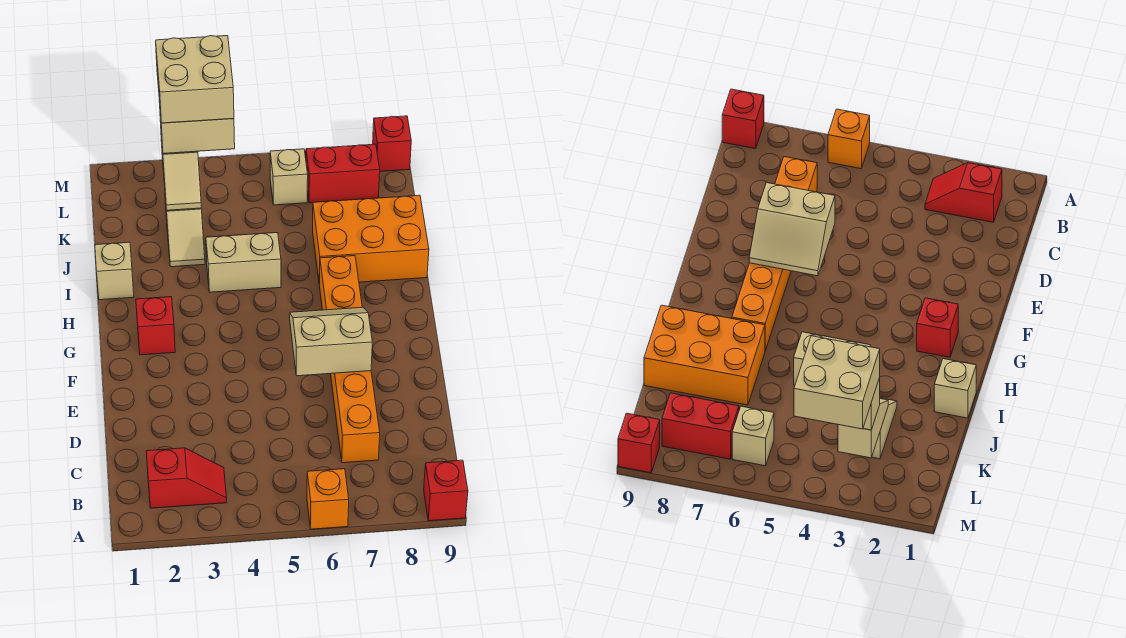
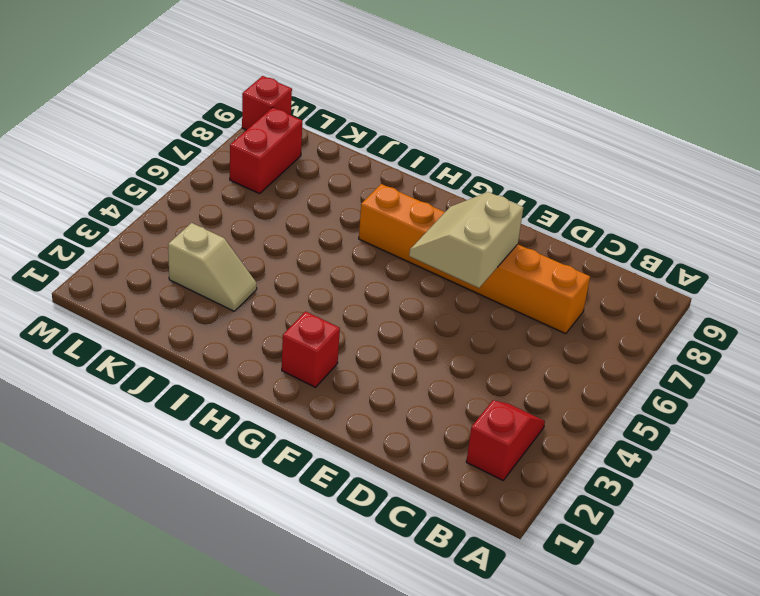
none -> orange 1x1 brick [307,469,349,529]
none -> red 1x1 brick [424,460,468,521]
none -> tan 1x1 brick [95,242,134,300]

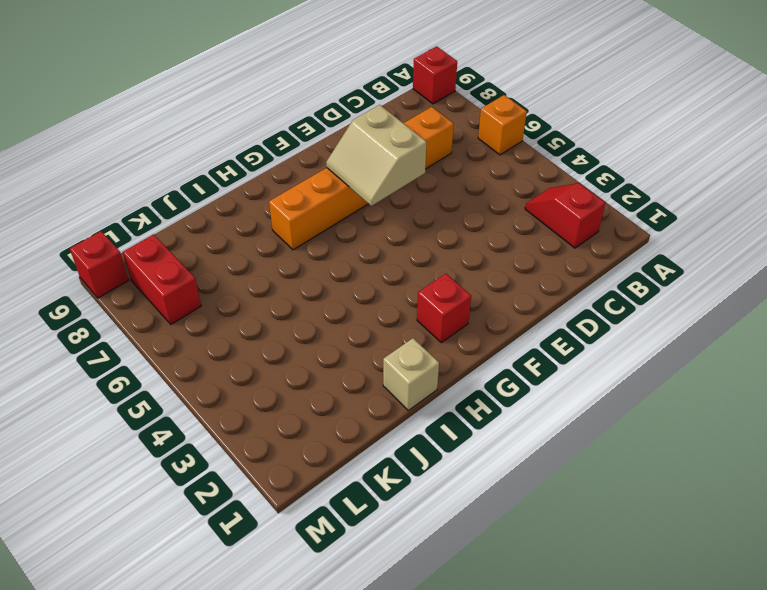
none -> tan 1x2 brick [206,233,281,292]
none -> orange 2x3 brick [313,195,429,284]
none -> tan 1x2 slope [165,197,205,267]

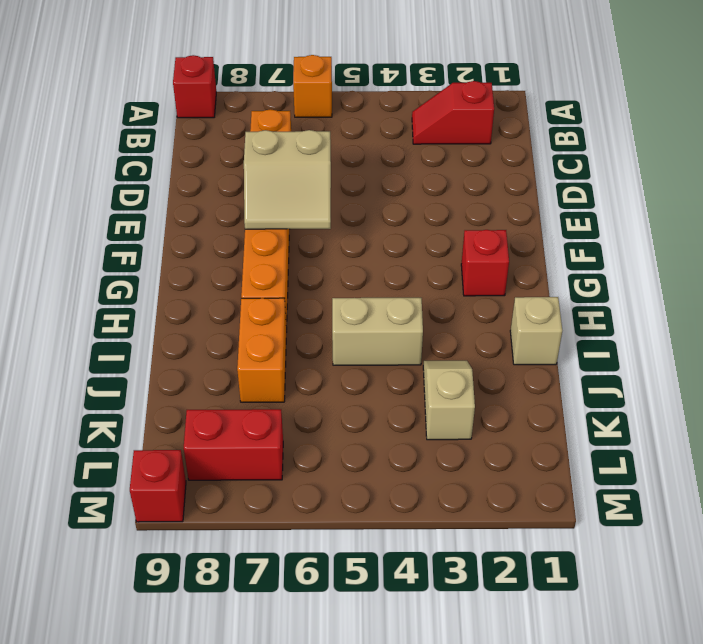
orange 1x2 brick [237,298,287,402] -> orange 2x3 brick [313,195,429,284]
none -> tan 1x1 brick [270,149,308,205]
none -> tan 1x2 slope [161,137,201,210]
none -> tan 1x2 brick [159,101,235,154]

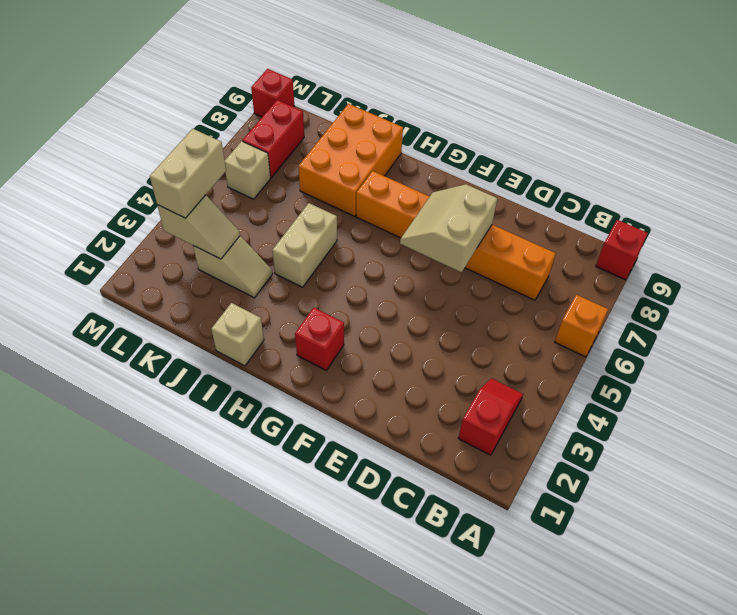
none -> tan 2x2 brick [156,36,234,123]

